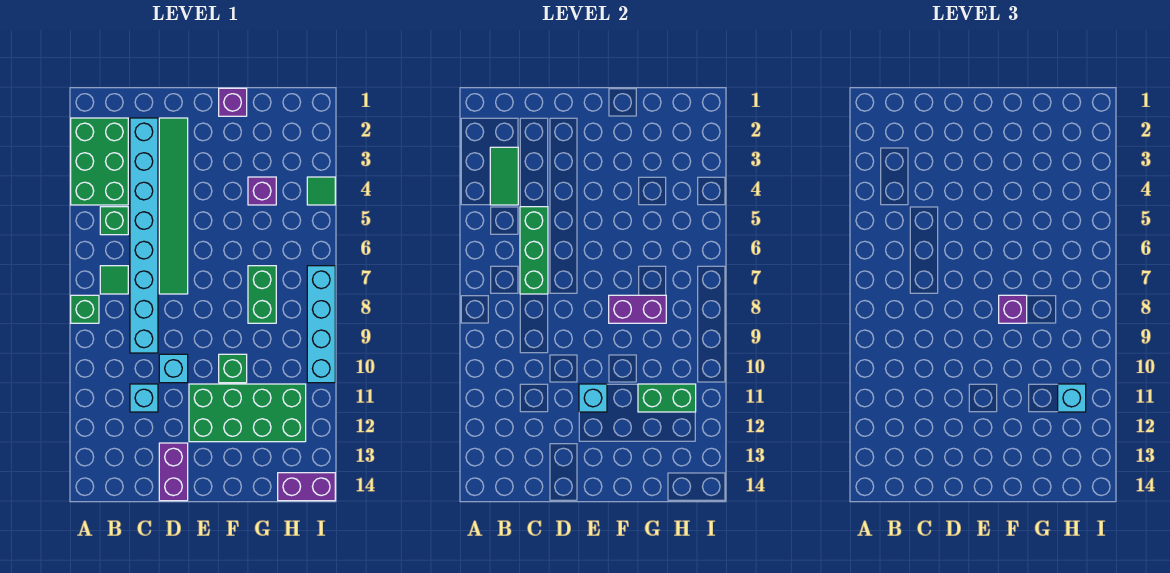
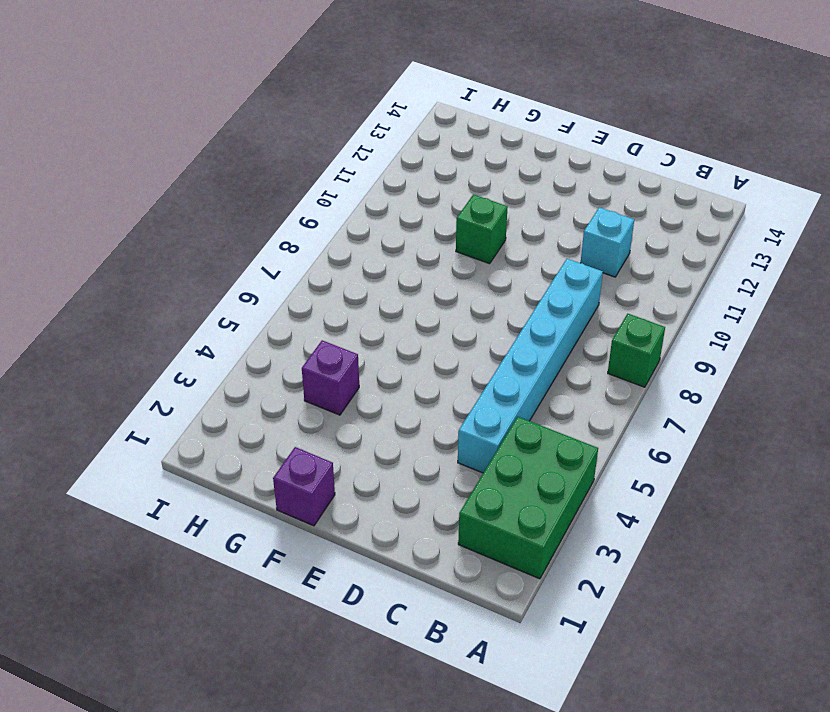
cyan 1x6 brick [458,259,603,473] -> cyan 1x8 brick [130,118,158,353]
none -> green 1x1 brick [100,207,128,235]
none -> green 1x1 tile [100,266,128,294]
none -> green 1x6 tile [159,118,188,294]

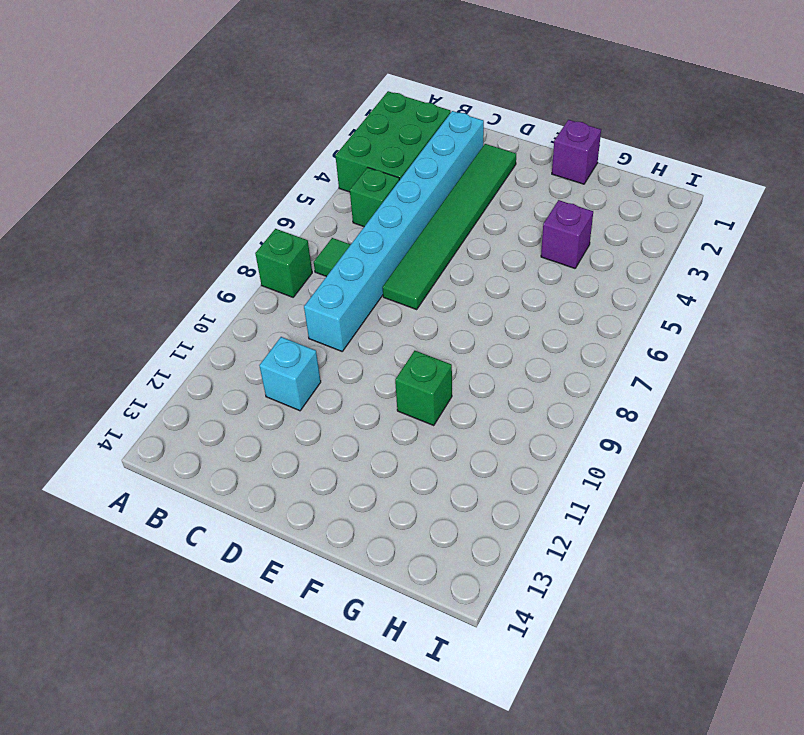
none -> cyan 1x1 brick [159,354,188,383]
none -> purple 1x2 brick [159,443,188,501]
none -> green 2x4 brick [189,384,306,442]

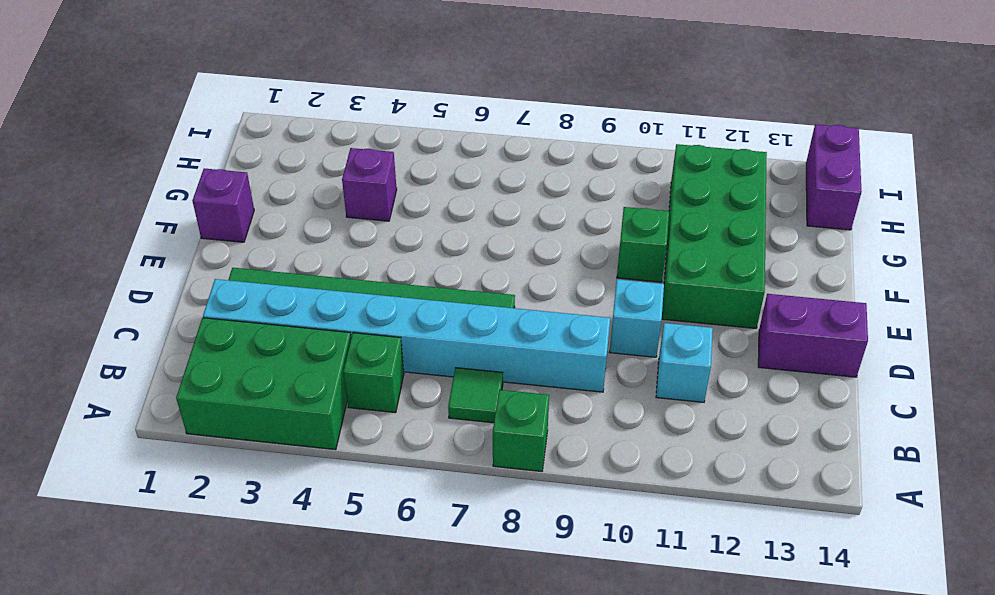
none -> green 1x2 brick [248,266,276,323]
none -> green 1x1 tile [307,177,335,205]
none -> cyan 1x4 brick [307,266,335,383]

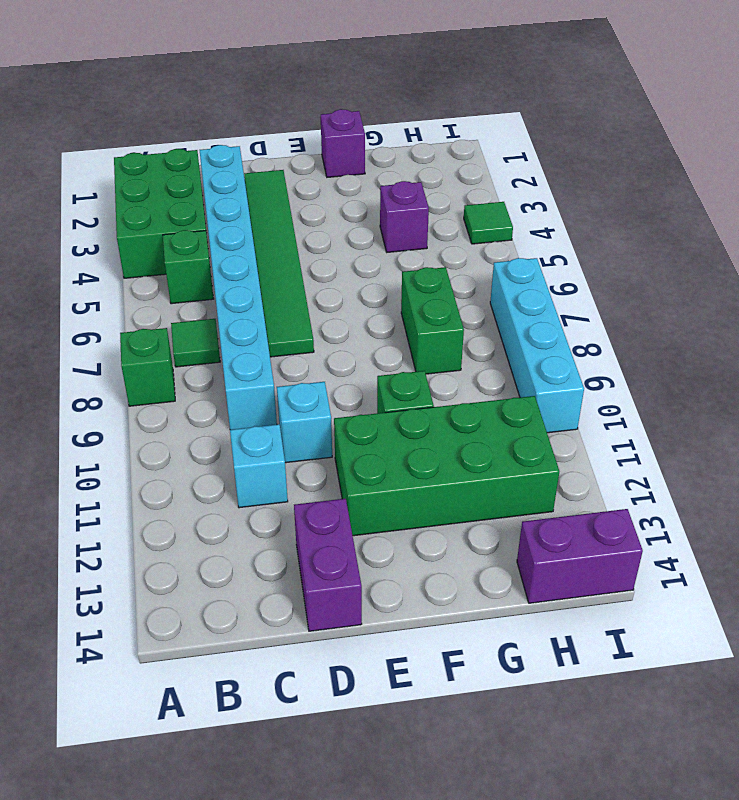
none -> green 1x2 tile [490,147,518,205]
none -> green 1x3 brick [520,207,548,294]
none -> cyan 1x1 brick [579,384,607,412]

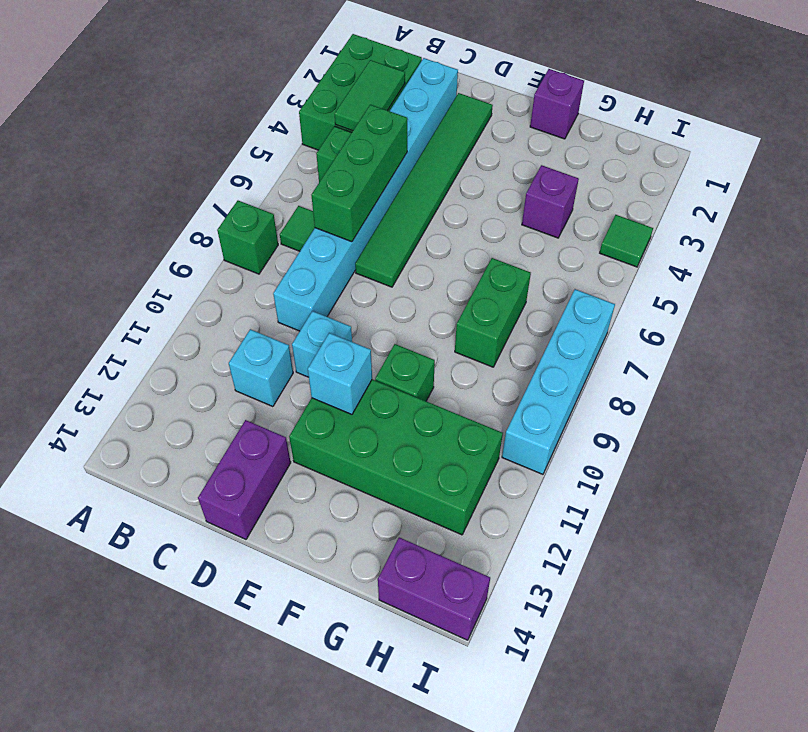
none -> purple 1x2 brick [609,295,666,323]
none -> green 1x2 brick [638,384,696,412]
none -> purple 1x1 brick [999,295,1027,323]

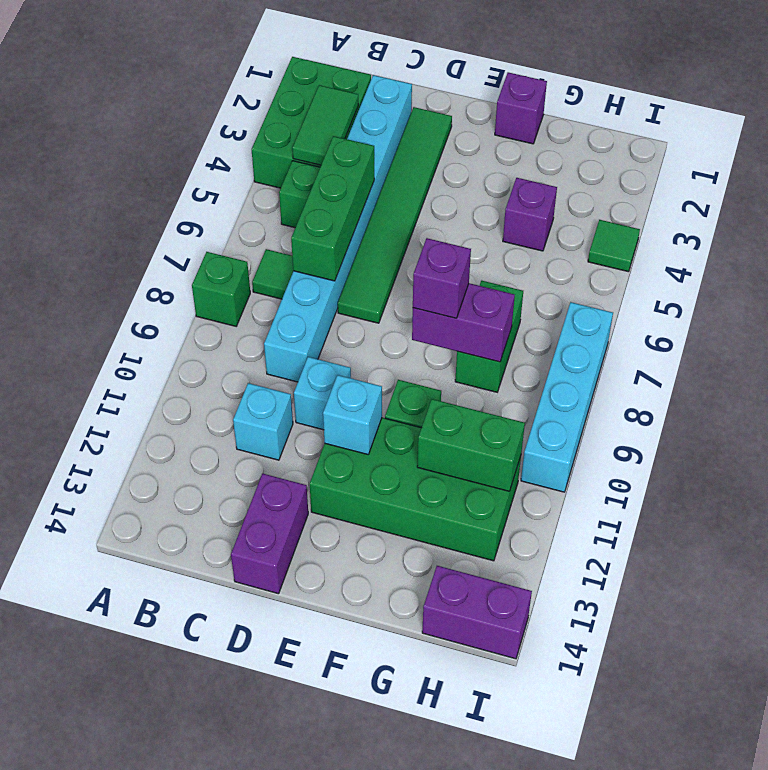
none -> cyan 1x1 brick [1058,384,1086,412]

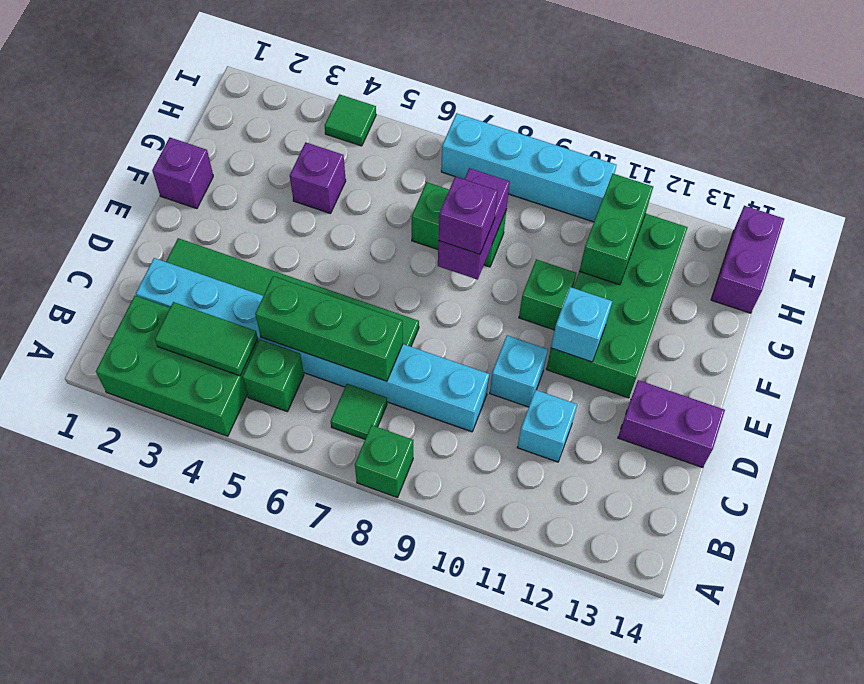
none -> cyan 1x1 brick [1058,384,1086,412]

